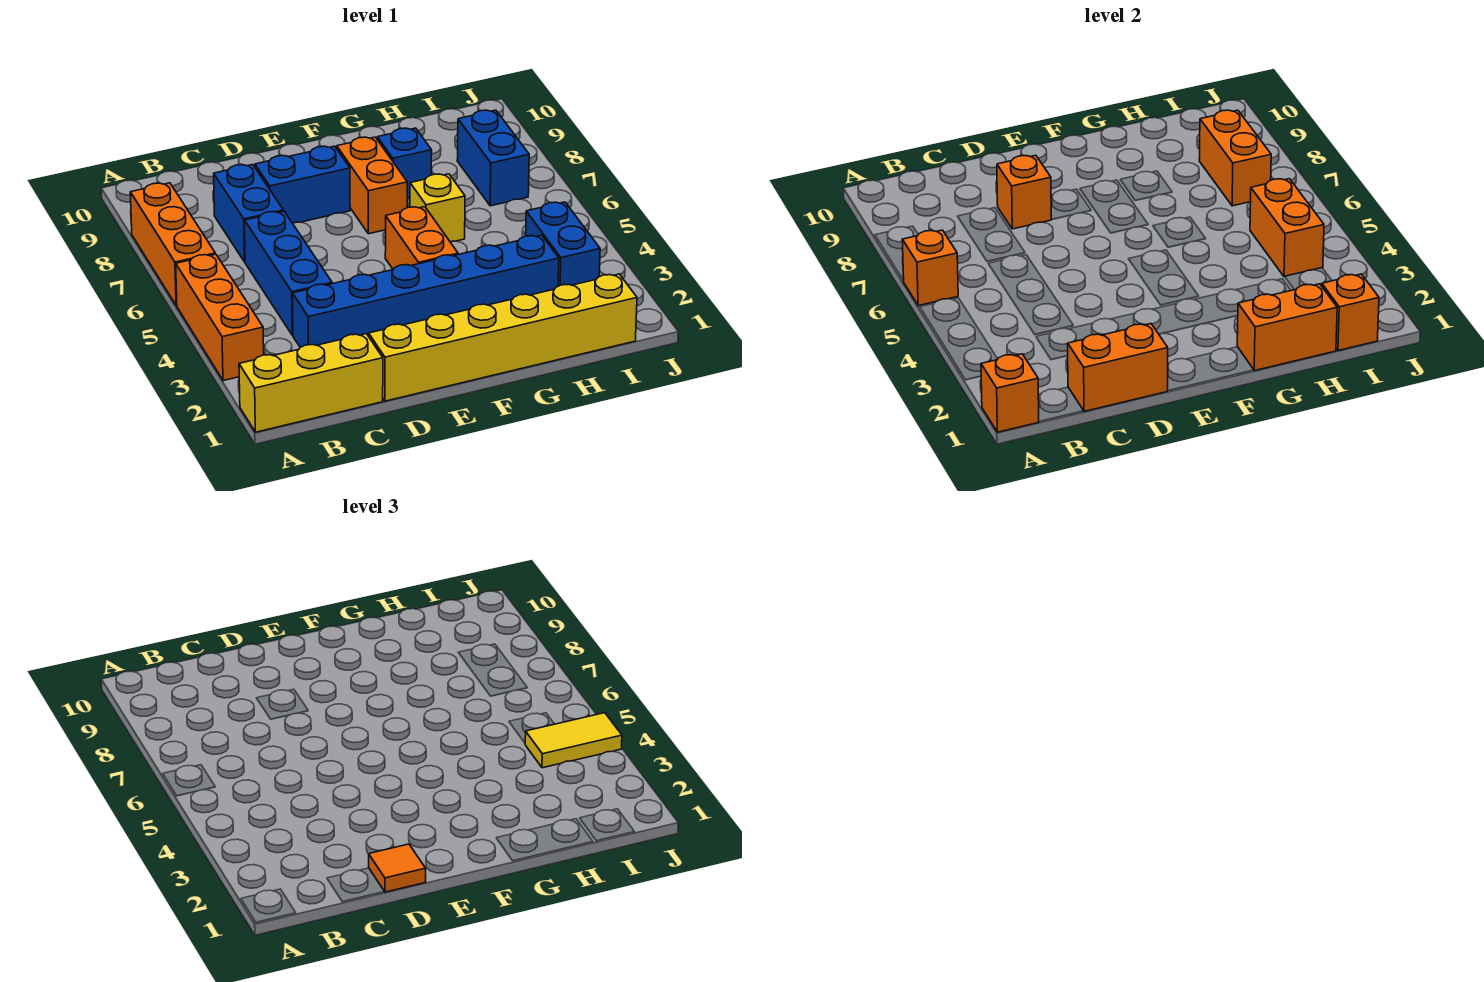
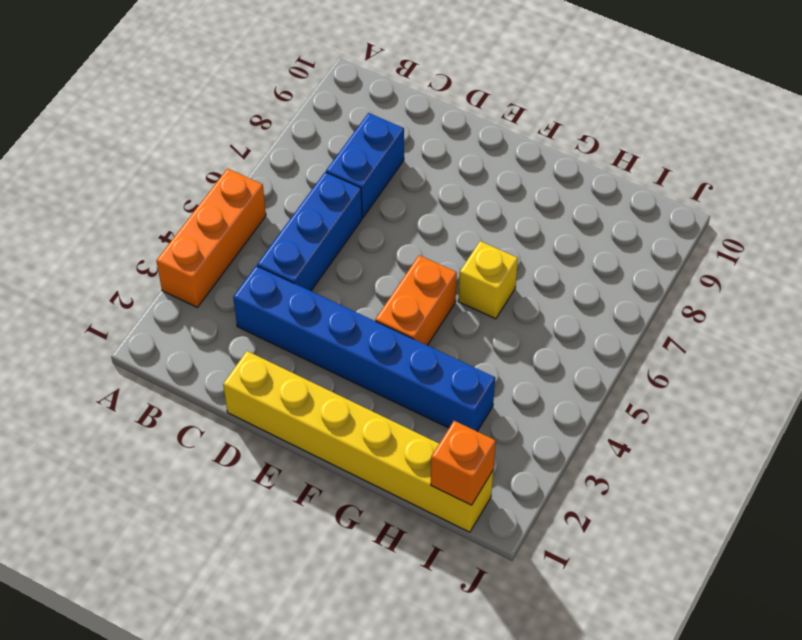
none -> yellow 1x3 brick [239,334,383,432]
none -> orange 1x3 brick [130,183,215,306]
none -> blue 1x2 brick [255,146,350,223]

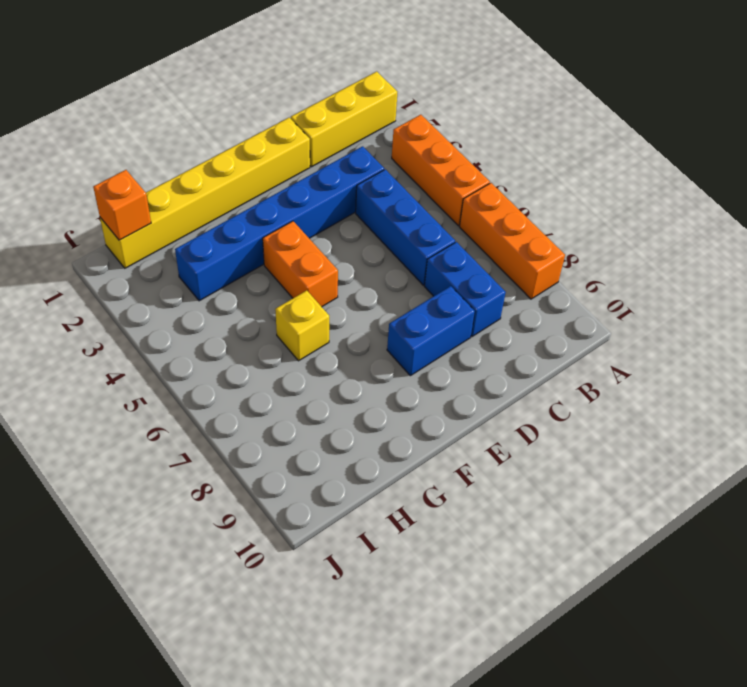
none -> orange 1x2 brick [337,137,408,234]
none -> blue 1x1 brick [377,128,432,198]
none -> blue 1x2 brick [526,202,600,286]

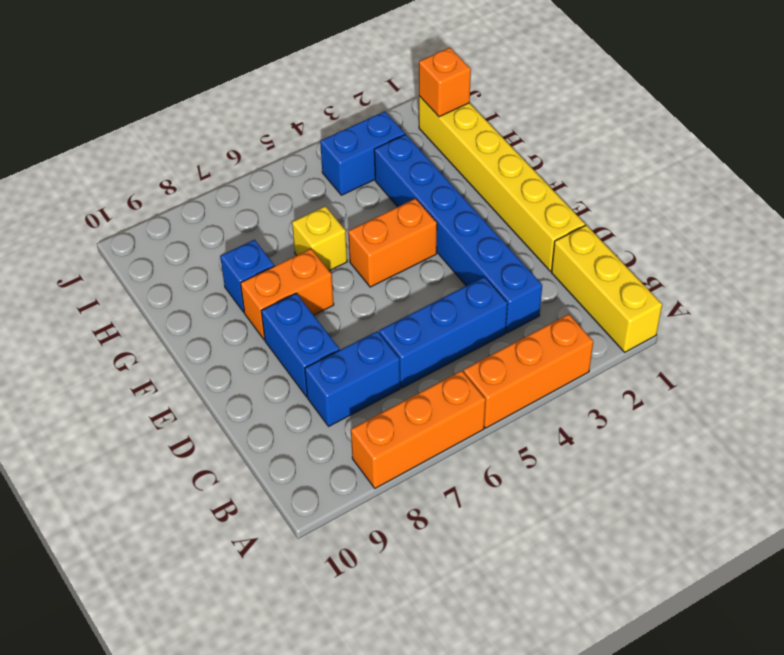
none -> blue 1x2 brick [457,110,529,206]
none -> orange 1x1 brick [981,354,1039,432]
none -> orange 1x1 brick [902,230,958,306]

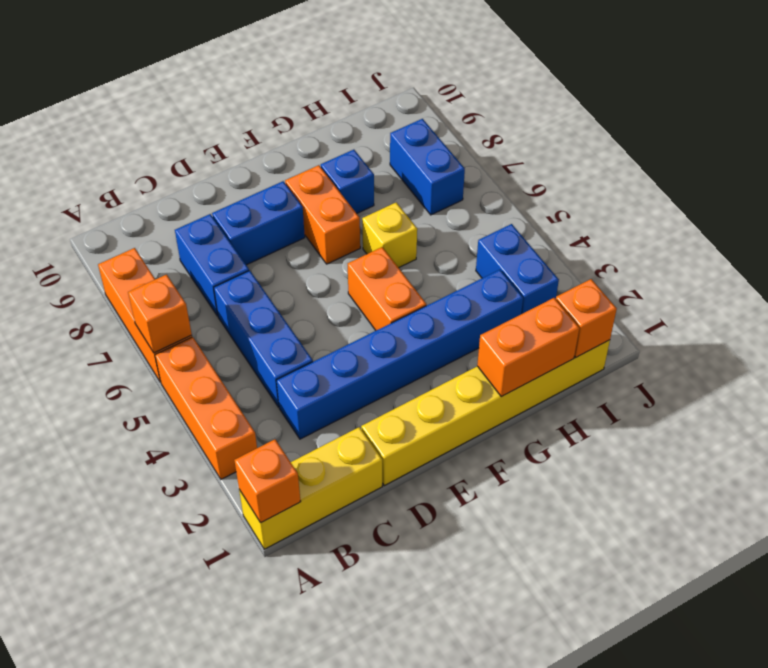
none -> orange 1x2 brick [1068,324,1168,411]
none -> orange 1x1 brick [997,155,1052,229]
none -> orange 1x2 brick [1250,179,1324,277]

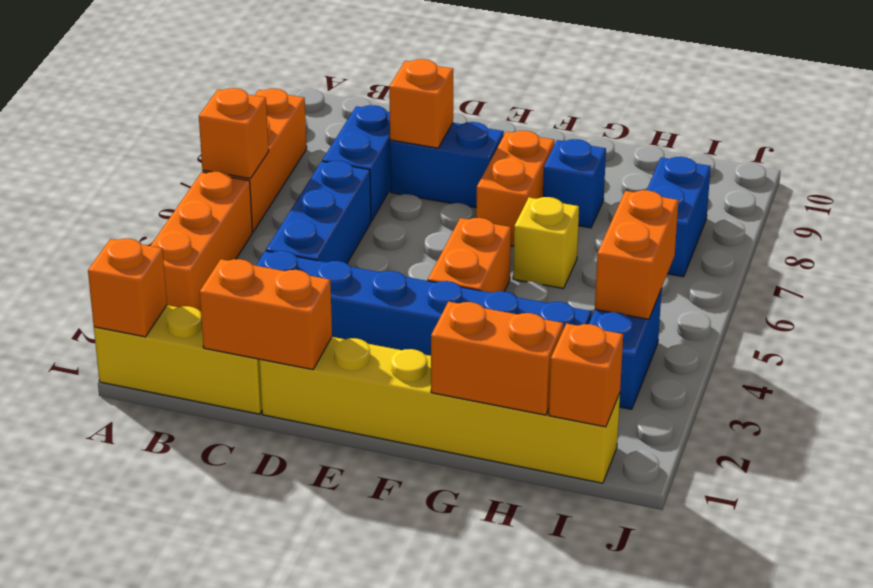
none -> orange 1x2 brick [1199,110,1271,206]
none -> orange 1x1 tile [369,844,426,892]
none -> yellow 1x2 tile [525,713,622,768]

